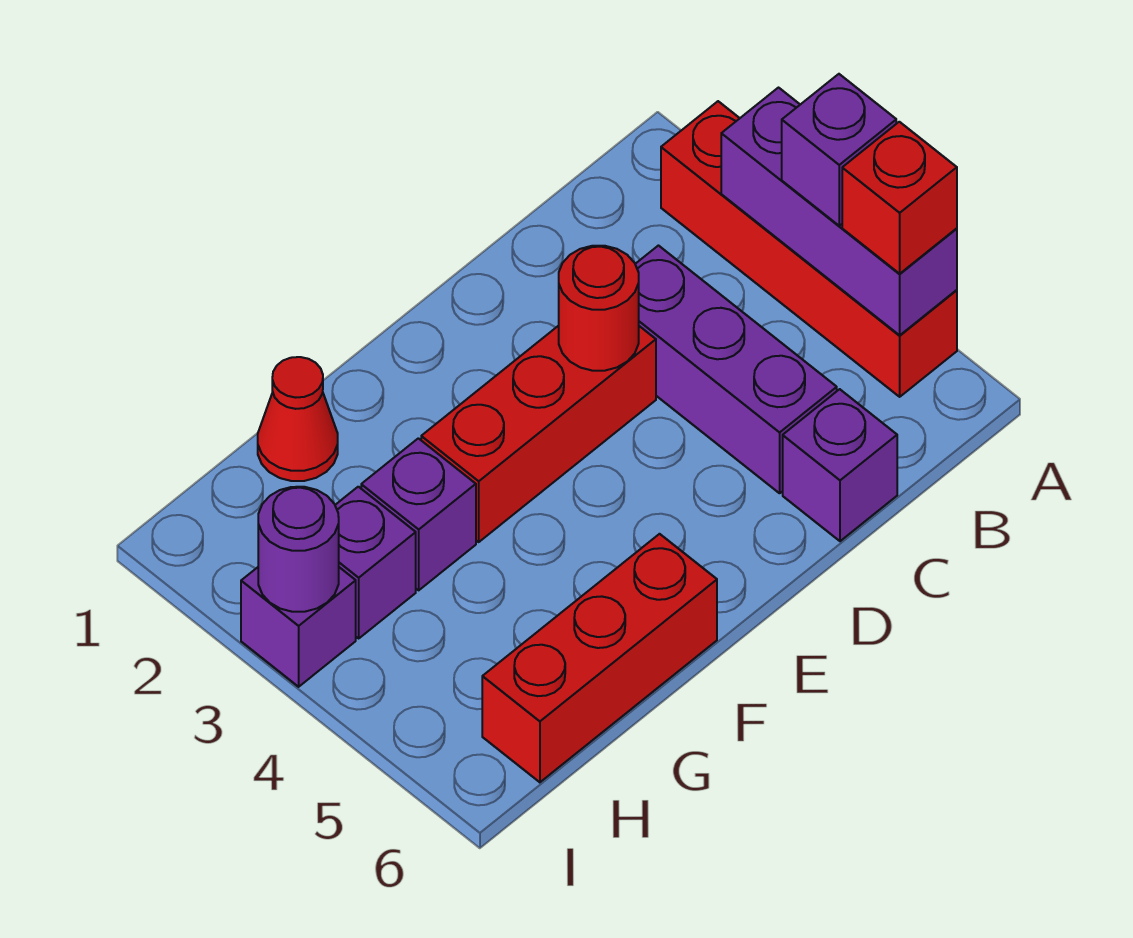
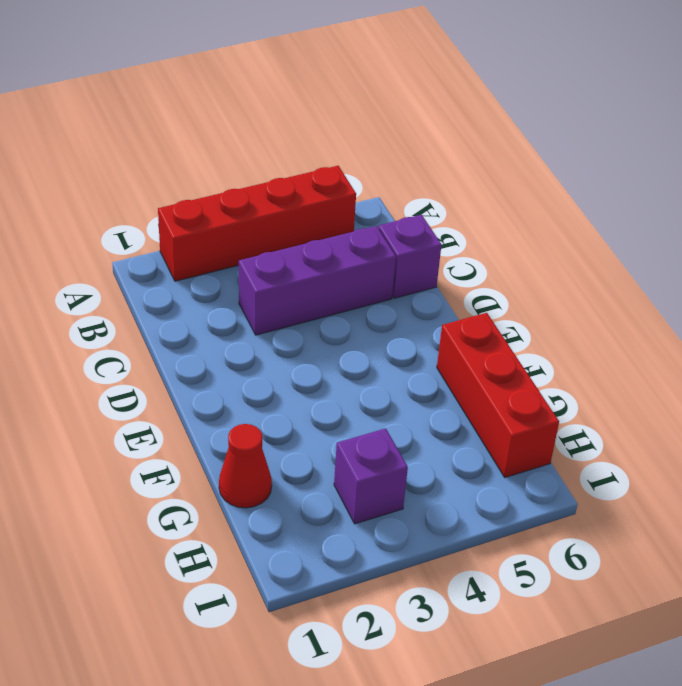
none -> red 1x3 brick [421,326,656,542]
none -> purple 1x1 brick [361,438,476,590]
none -> purple 1x1 brick [241,567,356,687]

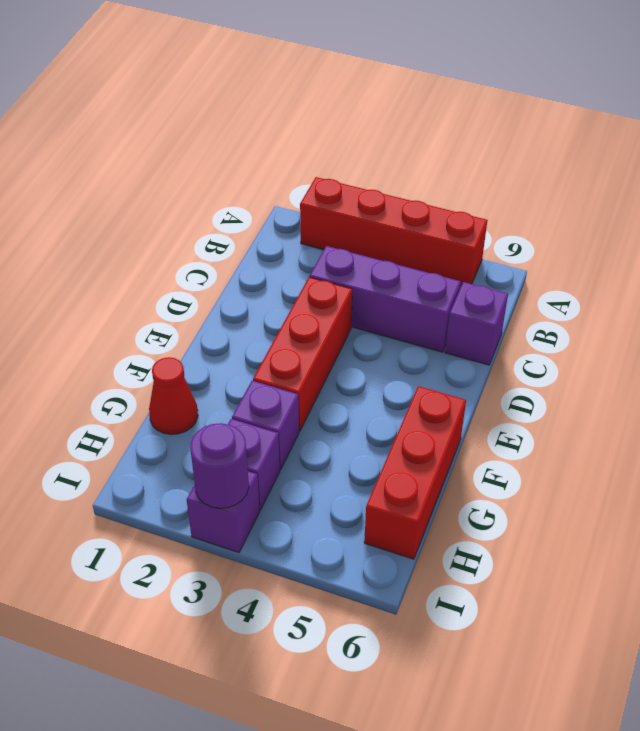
none -> purple 1x3 brick [721,88,957,335]
none -> red 1x1 round brick [559,246,639,371]
none -> purple 1x1 brick [782,74,896,226]

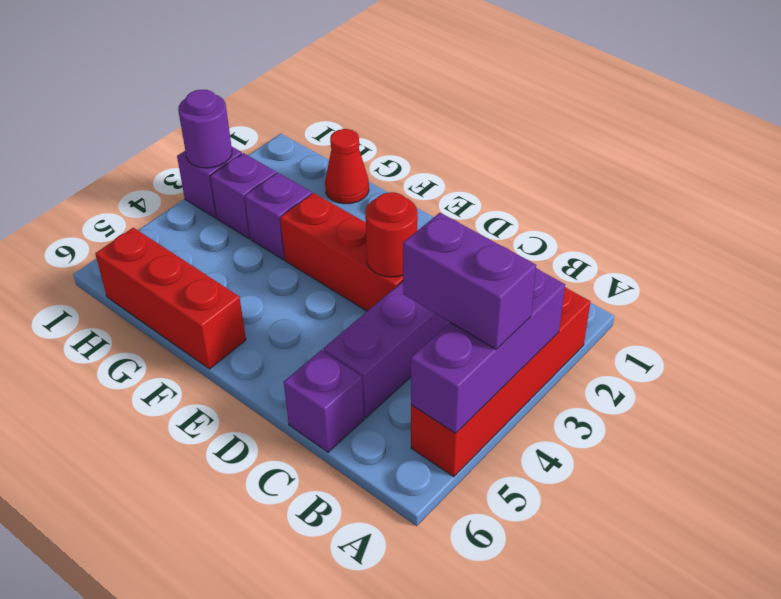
purple 1x2 brick [403,213,536,349] -> purple 1x1 brick [782,74,896,226]
none -> red 1x1 brick [842,122,957,274]

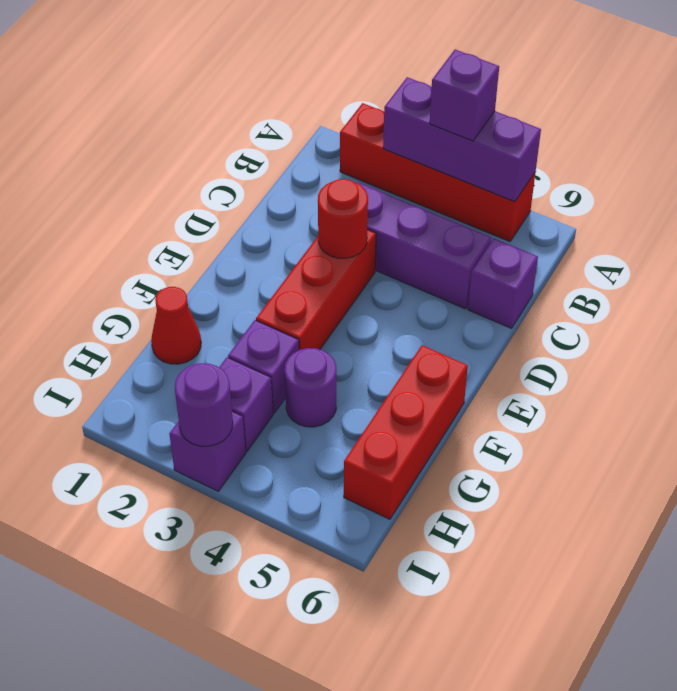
purple 1x1 round brick [285,348,336,427] -> none
none -> red 1x1 brick [842,122,957,274]

